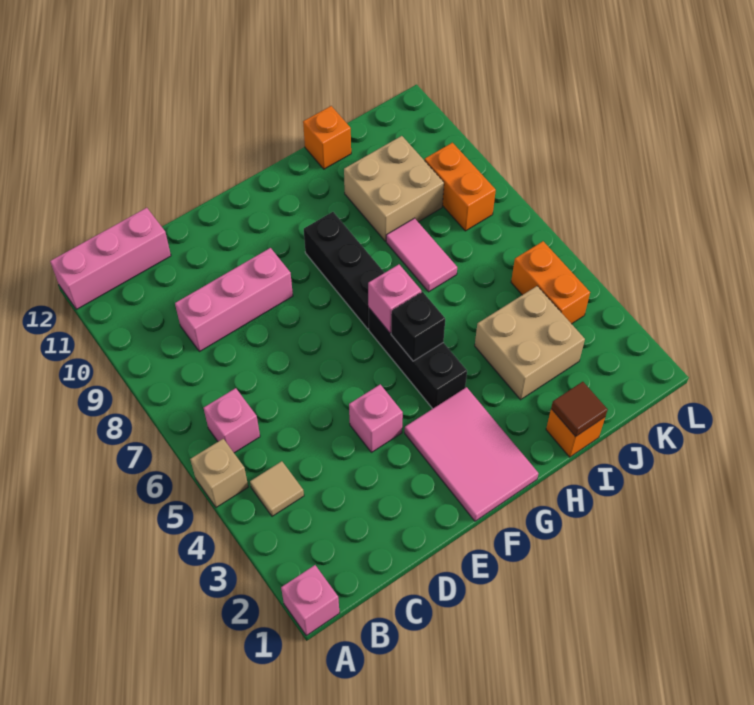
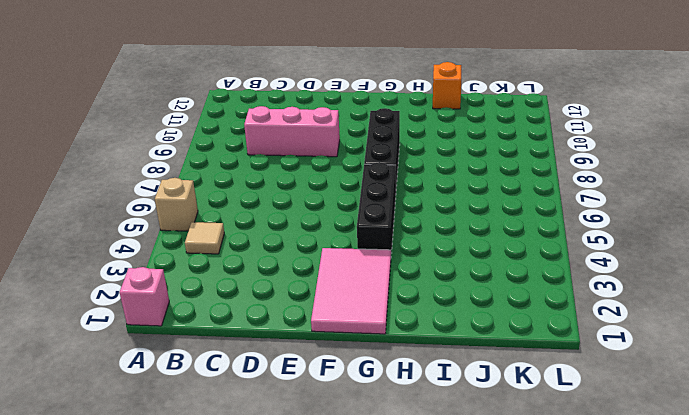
none -> pink 1x3 brick [50,208,171,309]
none -> pink 1x1 brick [204,388,260,453]
none -> pink 1x1 brick [349,384,403,452]

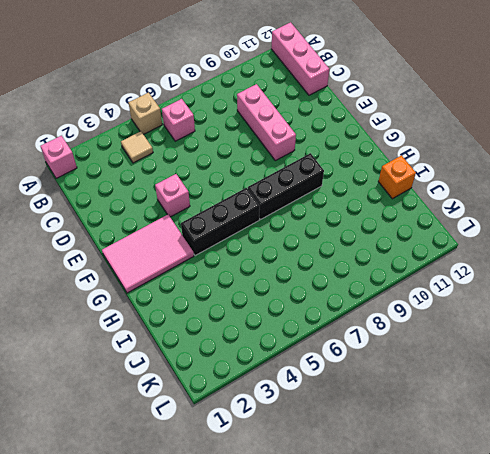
none -> orange 1x1 brick [546,409,605,457]
none -> tan 2x2 brick [475,286,585,400]
none -> pink 1x2 tile [386,218,457,292]

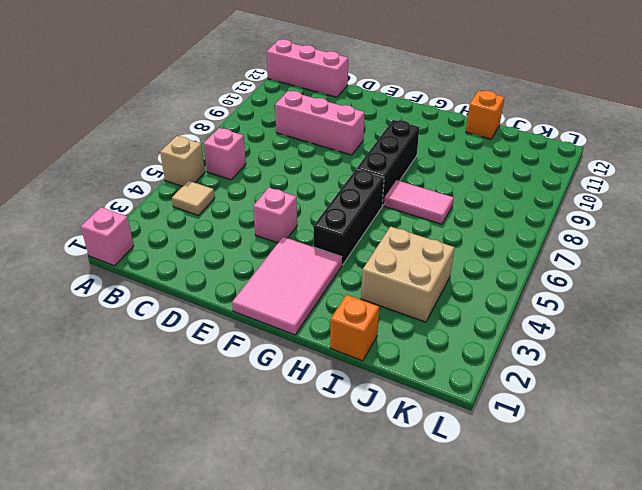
pink 1x2 tile [384,180,454,224] -> pink 1x2 tile turned to [386,218,457,292]
none -> tan 2x2 brick [344,136,444,241]
none -> orange 1x2 brick [511,241,590,324]
none -> orange 1x2 brick [425,143,496,231]

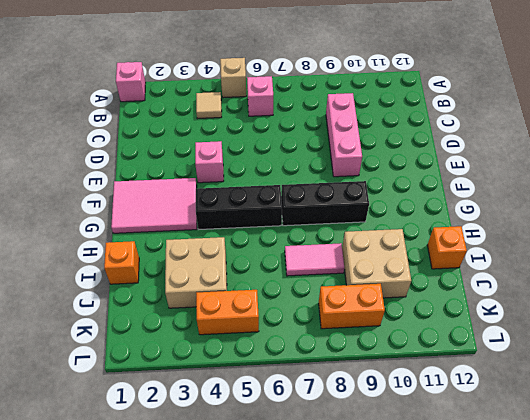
none -> pink 1x3 brick [50,208,171,309]
none -> black 1x1 brick [391,292,445,361]
none -> pink 1x1 brick [368,265,421,333]

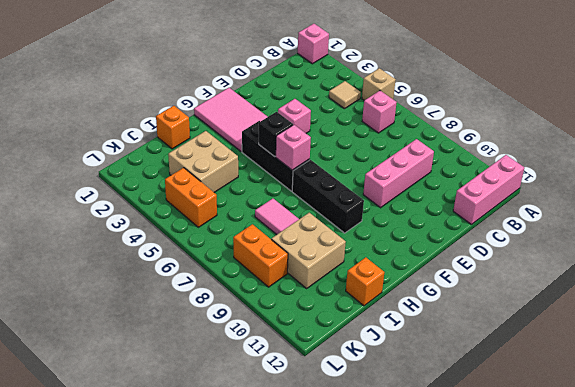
none -> brown 1x1 tile [551,382,608,437]

